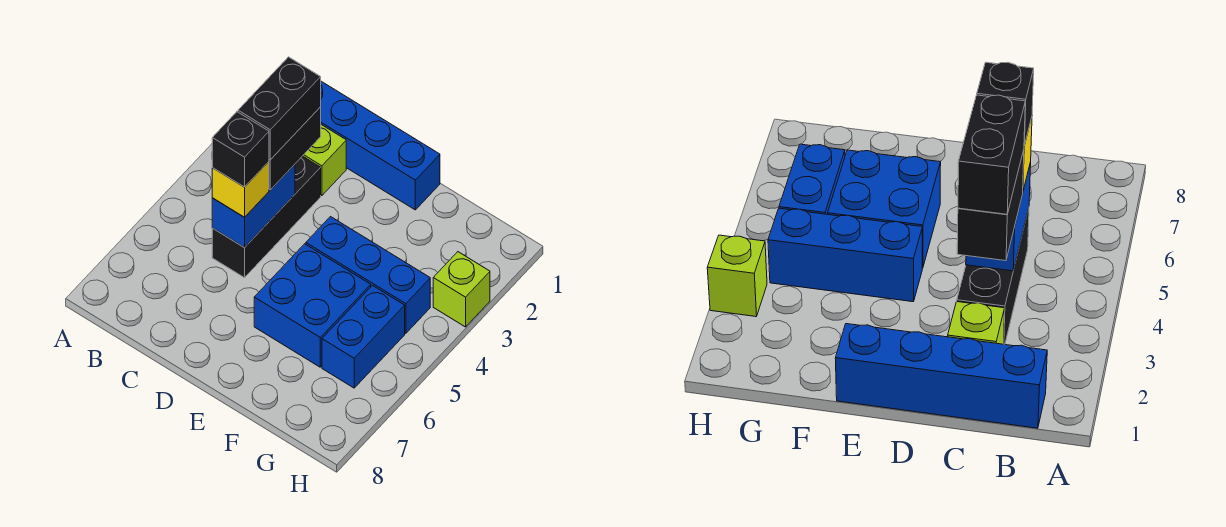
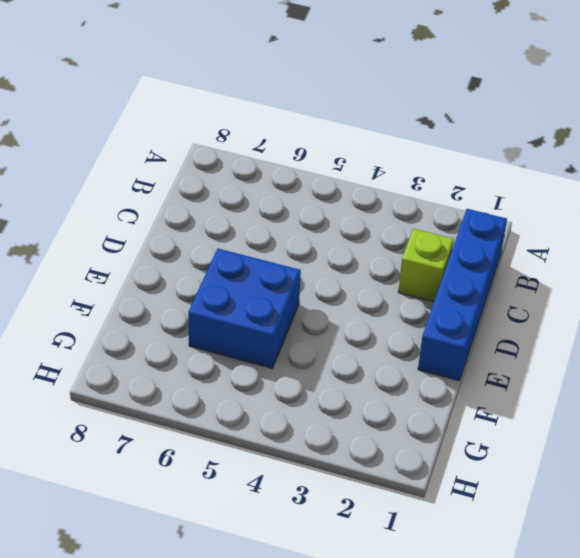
none -> black 1x3 brick [212,156,321,278]
none -> blue 1x3 brick [306,217,430,333]
none -> blue 1x2 brick [322,286,405,388]

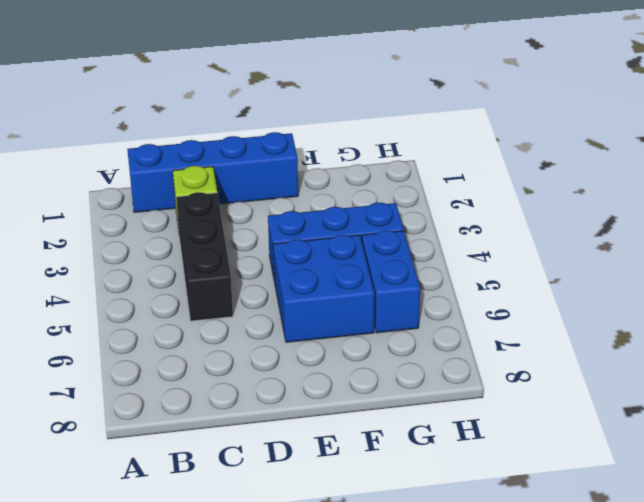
none -> lime 1x1 brick [433,252,490,327]
none -> blue 1x2 brick [212,165,295,248]
none -> black 1x2 brick [269,107,321,190]

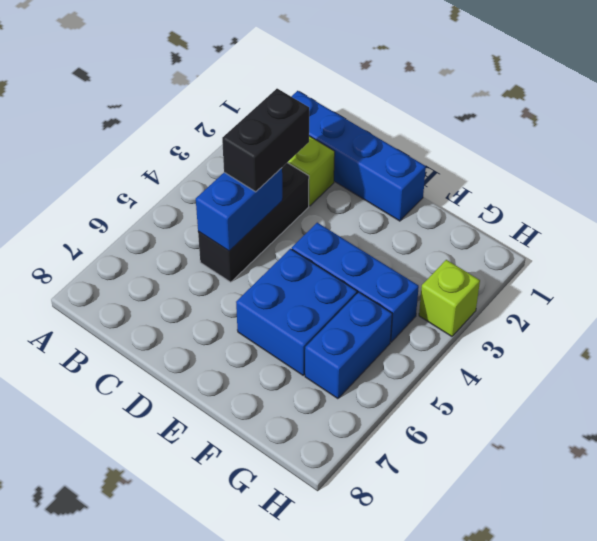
none -> yellow 1x1 brick [212,162,269,217]
none -> black 1x2 brick [238,57,321,160]
none -> black 1x1 brick [212,112,269,187]

